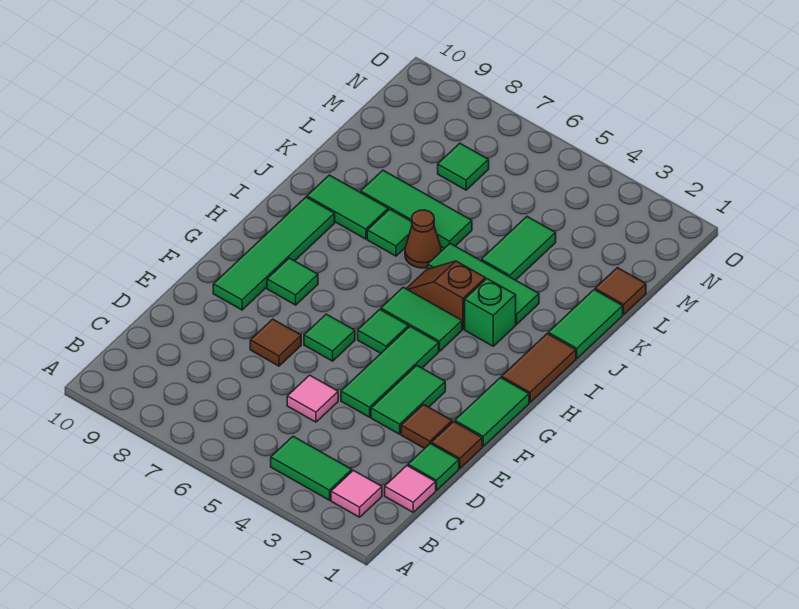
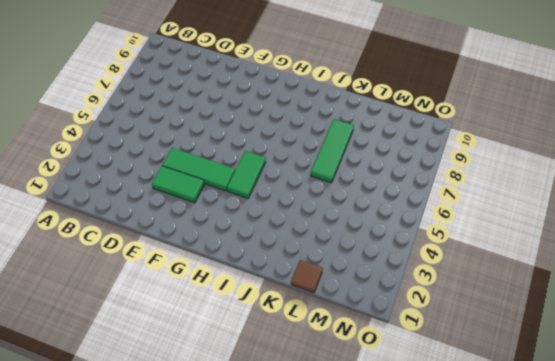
none -> pink 1x1 tile [331,470,382,517]
none -> green 1x2 tile [271,436,352,500]
none -> pink 1x1 tile [385,466,436,512]

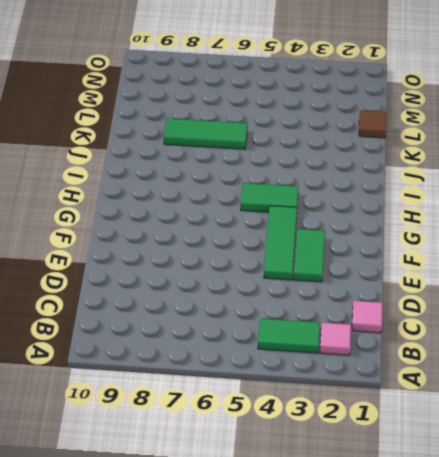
none -> green 1x1 tile [408,443,459,490]
none -> pink 1x1 tile [287,375,338,422]
none -> brown 1x1 tile [431,421,482,468]

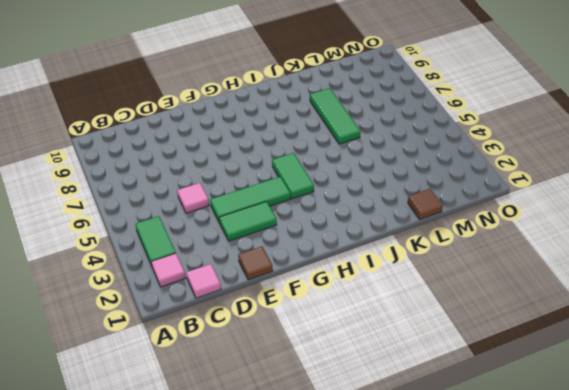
none -> green 1x1 tile [408,443,459,490]
none -> brown 1x1 tile [401,405,452,449]
none -> brown 1x1 tile [250,319,301,366]

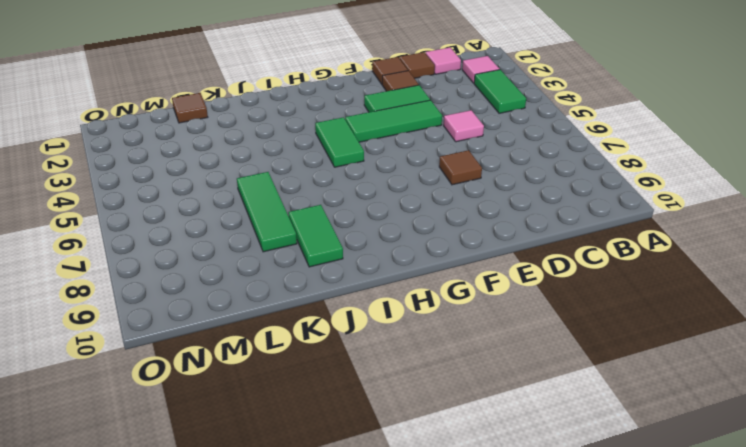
brown 1x1 tile [399,52,435,78] -> green 1x1 tile [408,443,459,490]
none -> green 1x2 tile [455,378,529,446]
none -> green 1x1 tile [304,314,355,361]
none -> green 1x4 tile [213,197,335,310]

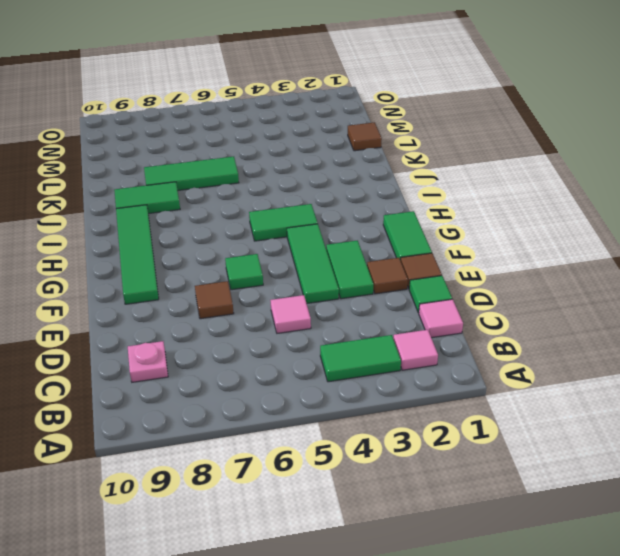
pink 1x1 plate [128,341,168,382] -> none
none -> green 1x1 tile [358,309,408,353]
none -> green 1x1 tile [267,258,318,305]
none -> brown 1x2 tile [502,334,576,402]

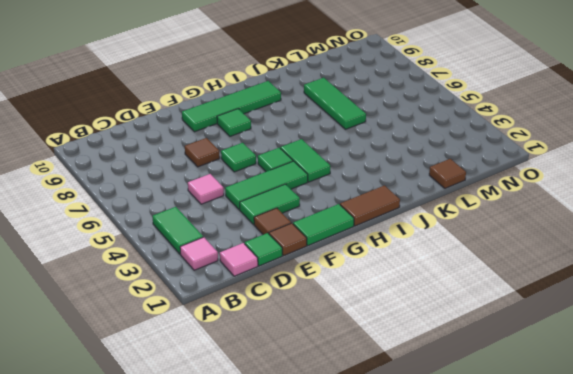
none -> green 1x1 brick [465,279,516,346]
none -> brown 1x2 slope [406,261,485,329]
none -> green 1x2 tile [548,290,623,358]

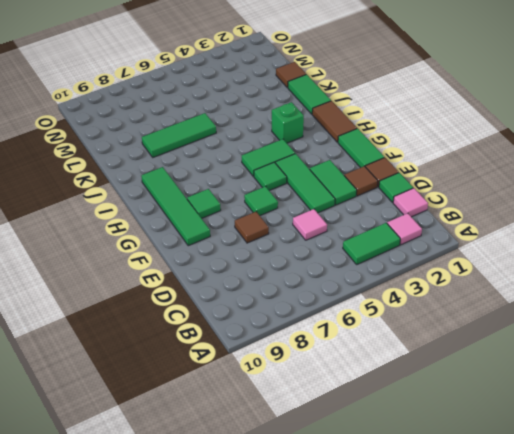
none -> brown 1x2 slope [406,261,485,329]
none -> green 1x3 tile [428,244,539,324]
none -> brown 1x1 cone [405,210,441,268]

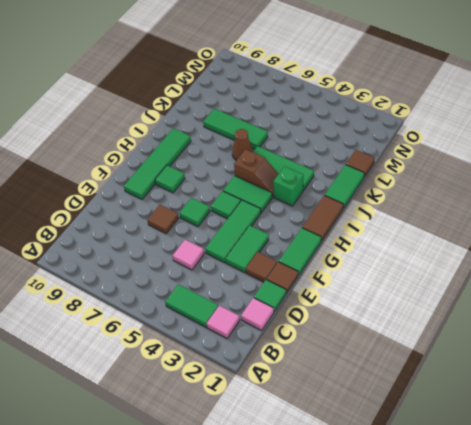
brown 1x2 slope [234,149,278,197] -> brown 1x2 slope turned to [406,261,485,329]
none -> green 1x1 tile [367,209,412,256]
none -> green 1x2 tile [307,175,388,239]
none -> green 1x2 tile [481,217,556,280]

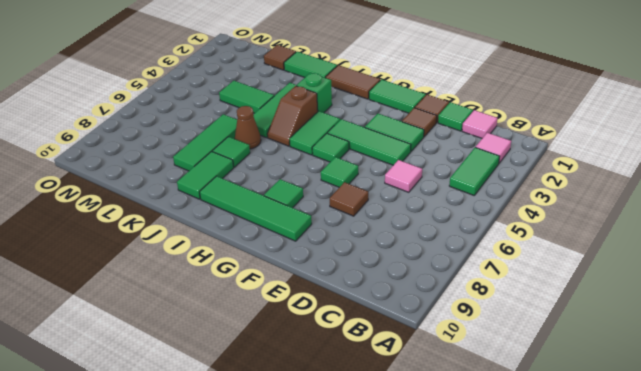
none -> green 1x1 tile [438,143,489,190]

